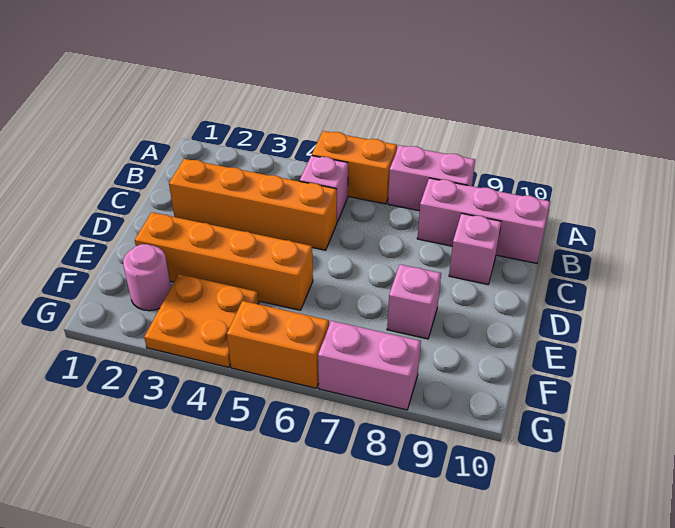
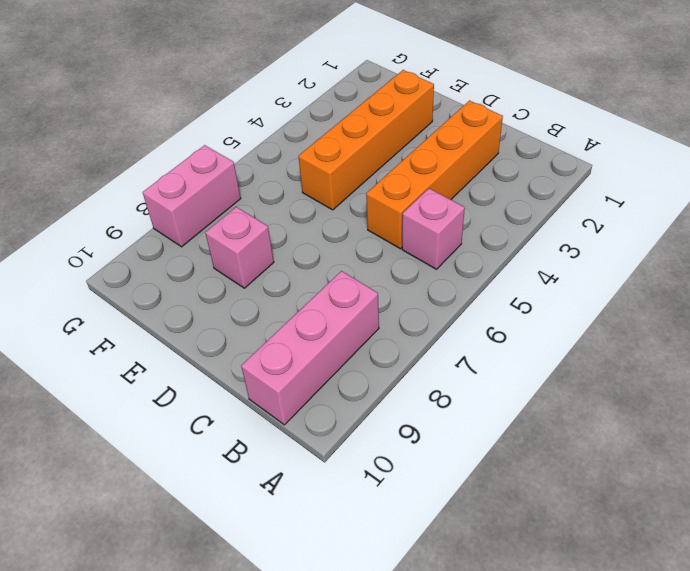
none -> orange 1x2 brick [312,131,397,204]
none -> pink 1x2 brick [388,145,475,211]
none -> pink 1x1 brick [449,214,501,284]

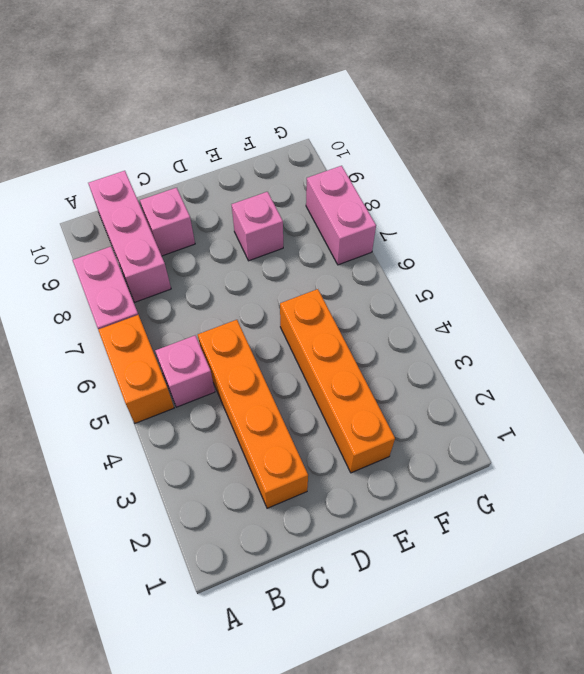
none -> pink 1x1 round brick [123,244,171,311]
none -> orange 2x2 plate [144,274,259,367]
none -> orange 1x2 brick [227,301,329,388]

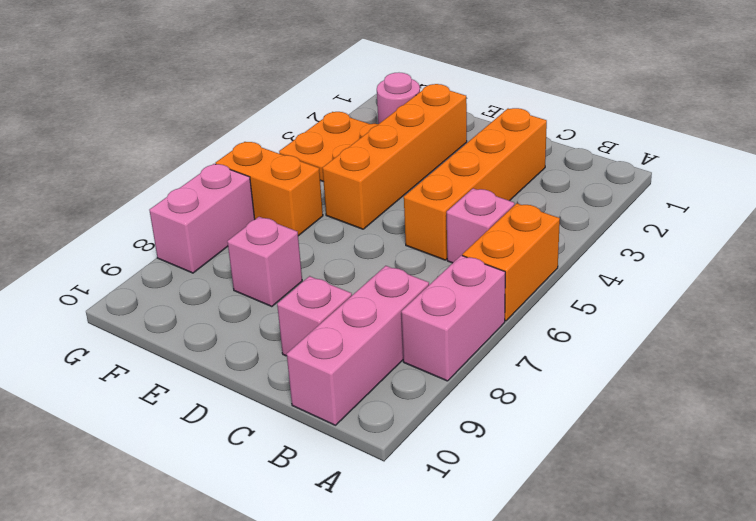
orange 1x2 brick [216,142,323,236] -> orange 1x2 brick turned to [227,301,329,388]

